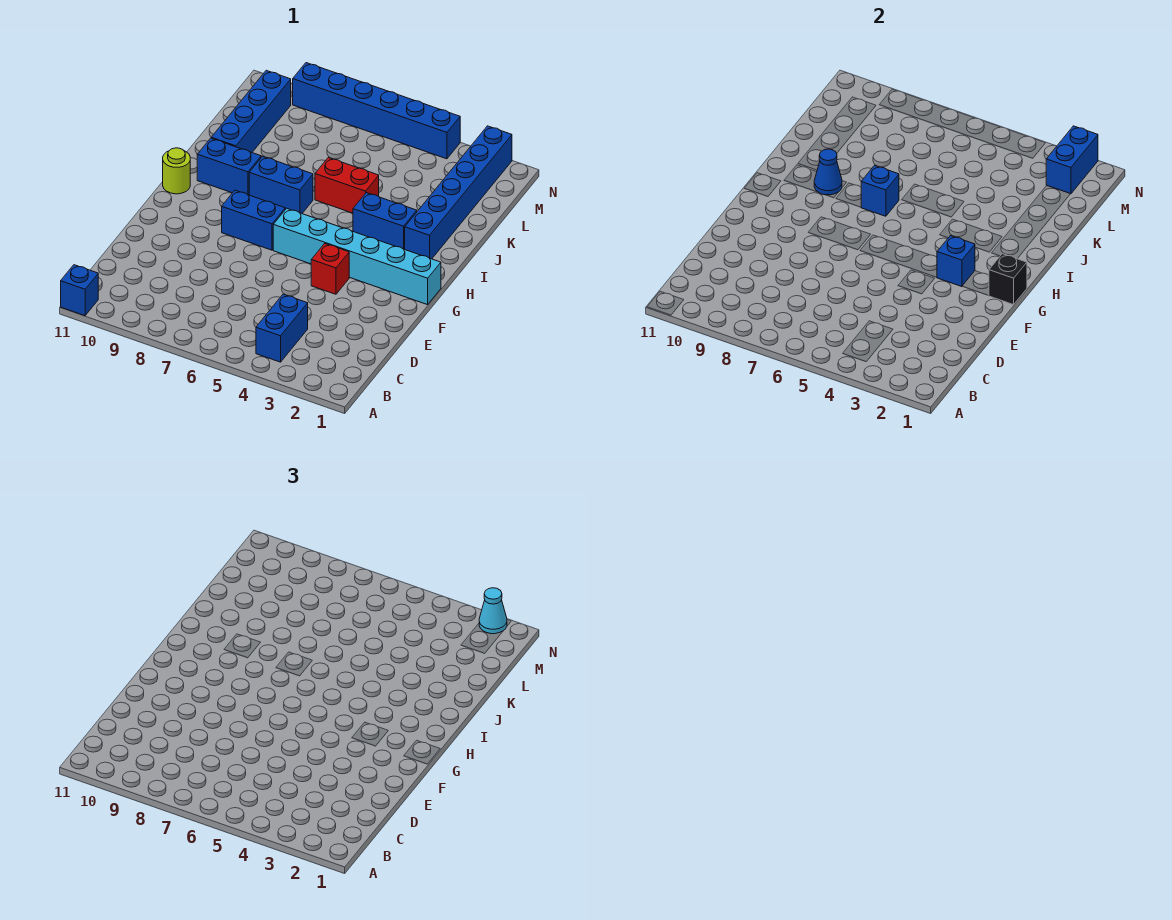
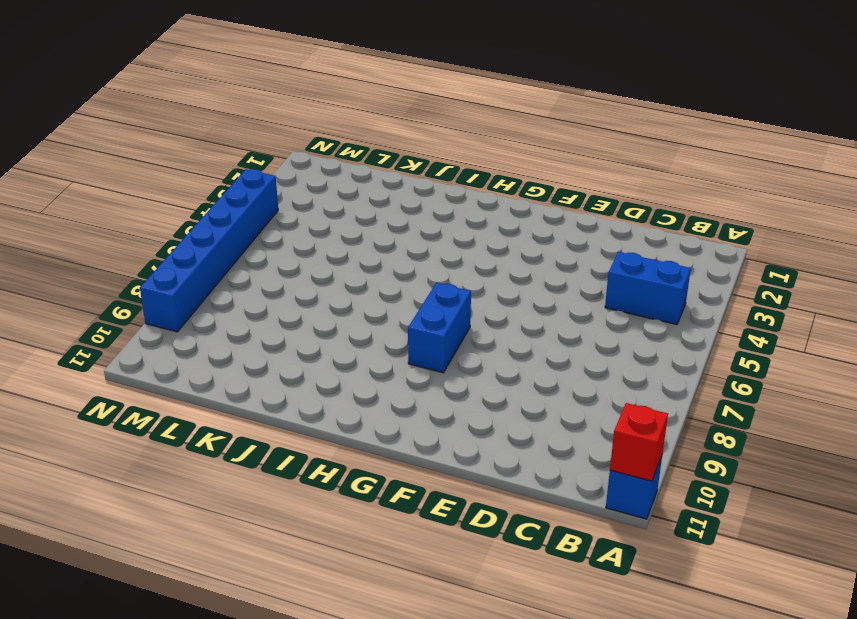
red 1x1 brick [610,403,668,481] -> red 1x1 brick moved to [311,244,349,294]
none -> cyan 1x6 brick [273,208,441,305]
none -> lime 1x1 round brick [163,148,190,194]
none -> blue 1x6 brick [405,126,512,259]

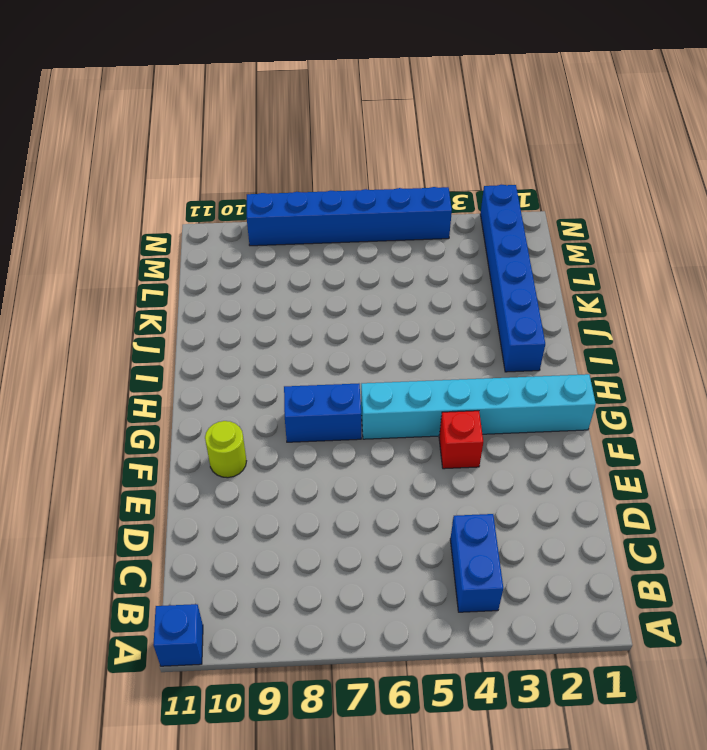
lime 1x1 round brick [205,421,246,478] -> lime 1x1 round brick moved to [163,148,190,194]
none -> blue 1x2 brick [353,193,417,249]
none -> blue 1x2 brick [249,156,313,213]
none -> blue 1x2 brick [197,138,261,195]

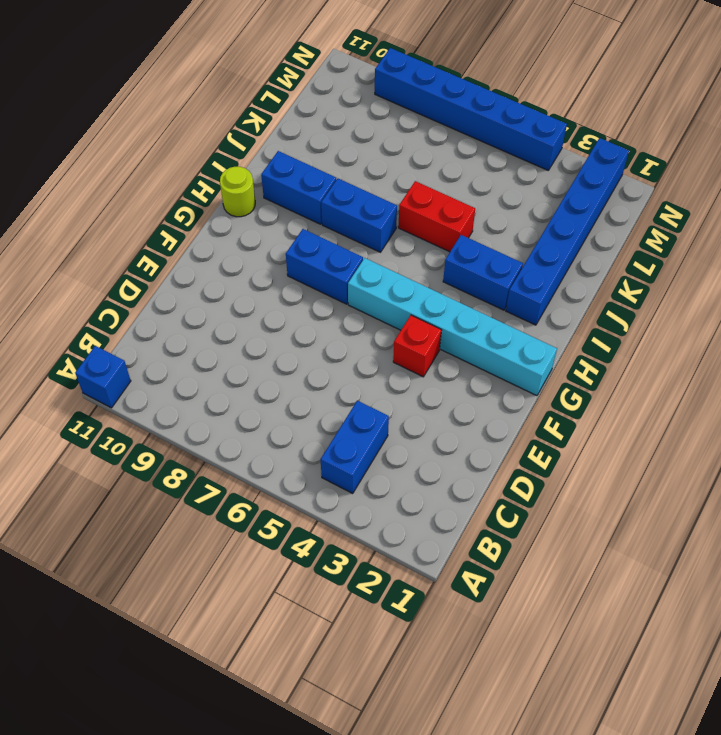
none -> blue 1x4 brick [211,70,291,152]
none -> black 1x1 brick [989,254,1027,305]
none -> blue 1x1 brick [937,236,975,287]

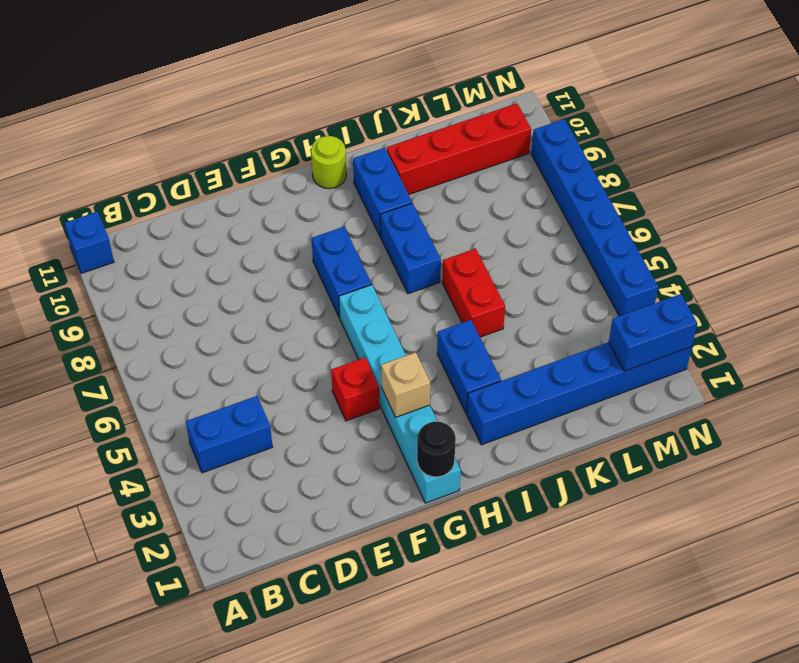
black 1x1 round brick [417,421,456,477] -> black 1x1 brick [989,254,1027,305]
tan 1x1 brick [381,352,430,417] -> blue 1x1 brick [937,236,975,287]
red 1x4 brick [387,103,531,195] -> blue 1x4 brick [211,70,291,152]
none -> blue 1x1 brick [861,165,899,216]
none -> blue 1x1 cone [814,149,842,195]
none -> cyan 1x1 cone [479,588,507,634]

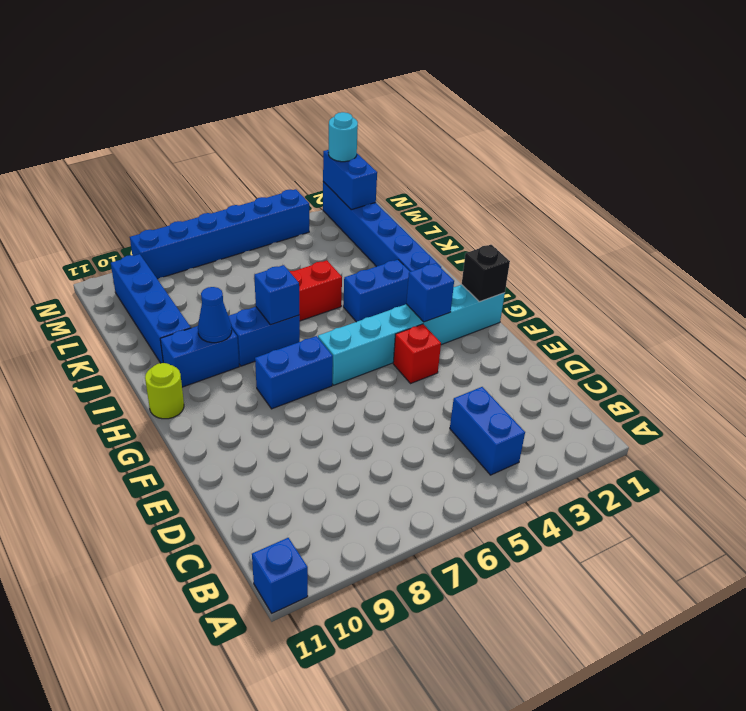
cyan 1x1 round brick [328,112,358,162] -> cyan 1x1 cone [479,588,507,634]

